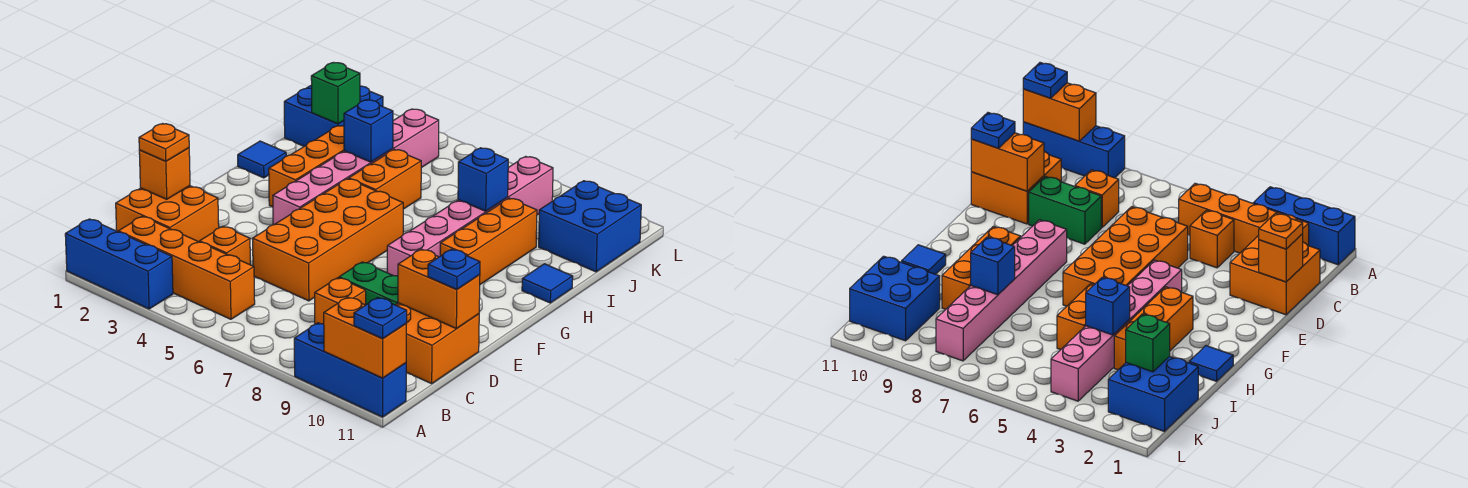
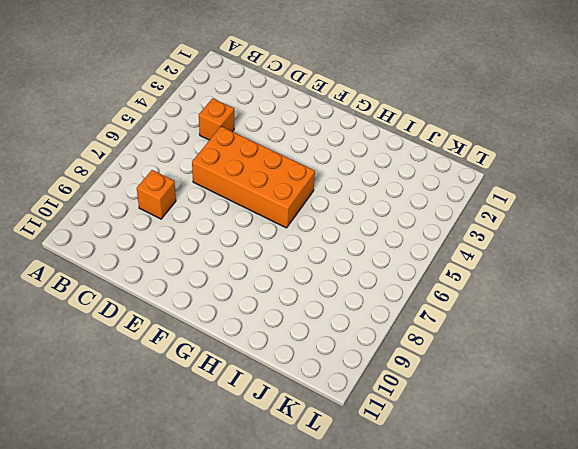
none -> blue 1x3 brick [65,219,173,309]
none -> blue 1x3 brick [294,323,406,417]
none -> orange 1x4 brick [118,216,255,319]

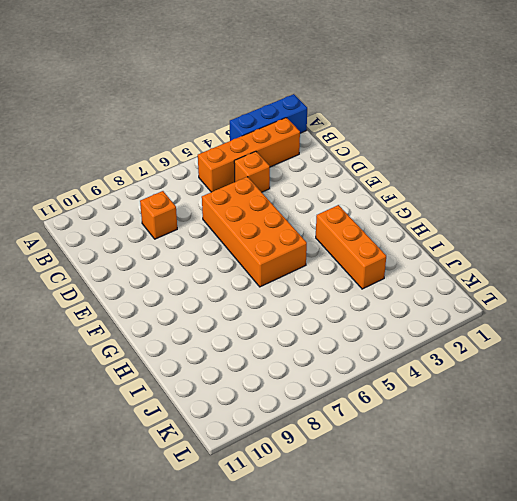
none -> blue 1x3 brick [294,323,406,417]
none -> orange 2x2 brick [116,186,219,242]
none -> orange 2x2 brick [396,303,479,384]

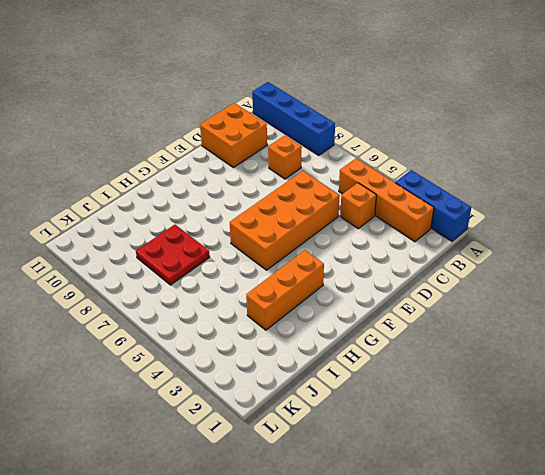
blue 1x4 brick [252,82,335,155] -> blue 1x3 brick [294,323,406,417]
red 2x2 plate [136,225,210,285] -> pink 1x6 brick [387,156,553,276]
none -> orange 2x2 brick [116,186,219,242]
none -> green 1x2 brick [339,262,398,305]
none -> pink 1x6 brick [273,109,439,225]

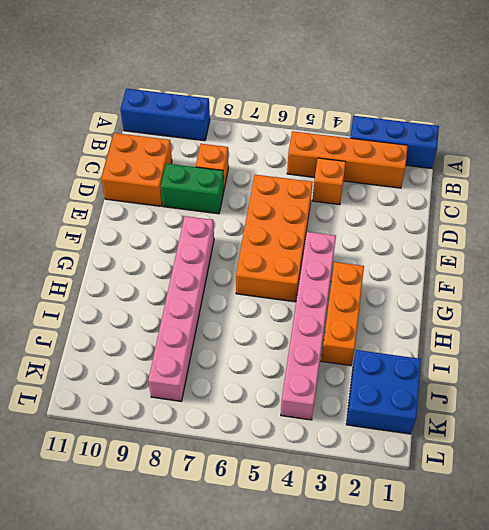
none -> orange 2x2 brick [116,186,219,242]
none -> orange 1x3 brick [440,198,537,284]
none -> blue 1x1 tile [238,141,286,178]

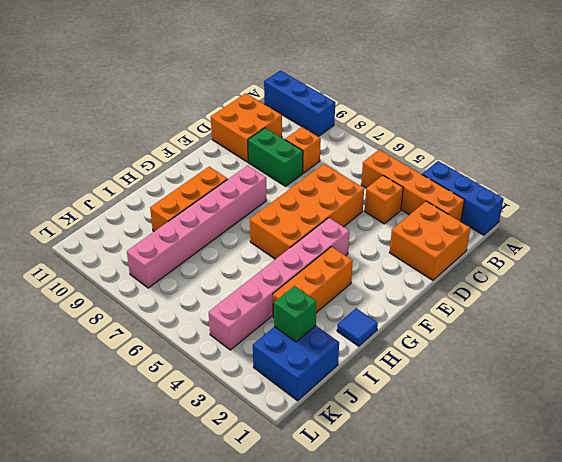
none -> orange 1x2 brick [349,149,421,209]
none -> blue 1x1 tile [522,264,573,303]
none -> blue 2x2 brick [539,181,641,272]

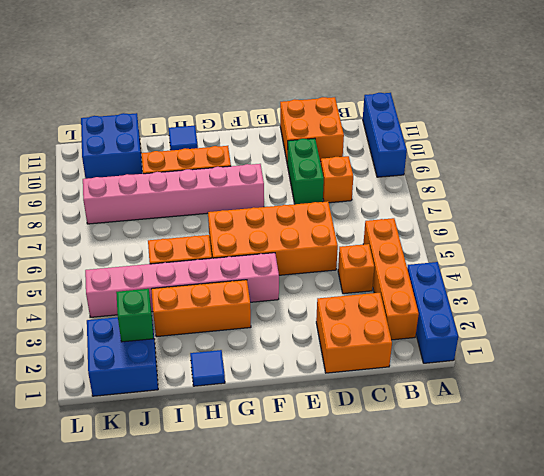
none -> orange 1x2 brick [324,297,406,378]
none -> orange 1x1 brick [139,148,190,199]
none -> orange 1x2 brick [398,249,480,329]

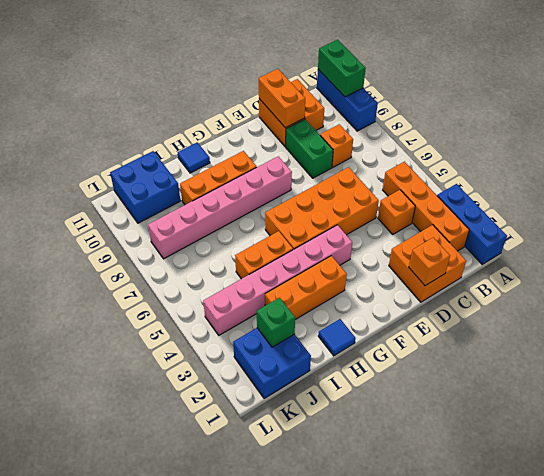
green 1x2 brick [318,40,366,97] -> orange 1x2 brick [324,297,406,378]
none -> blue 1x1 brick [344,100,393,162]
none -> blue 1x1 brick [458,148,508,211]
none -> blue 1x1 plate [354,297,407,339]

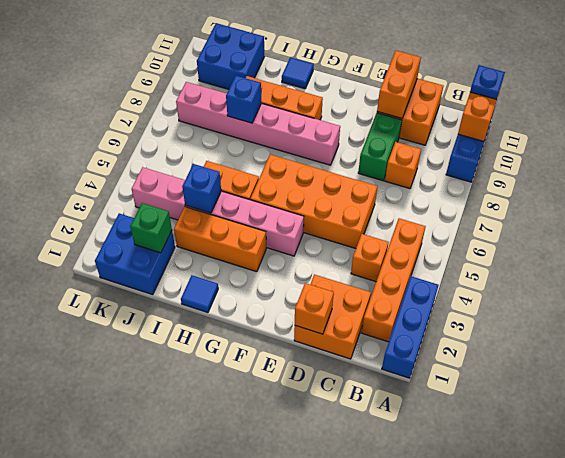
none -> orange 1x1 plate [139,124,189,161]
none -> blue 1x1 plate [428,249,480,289]

